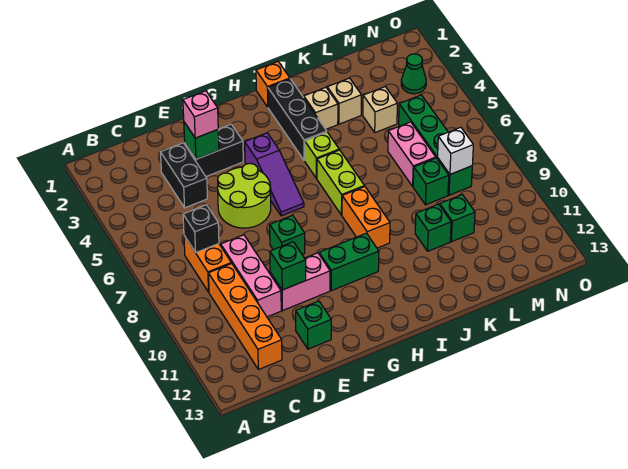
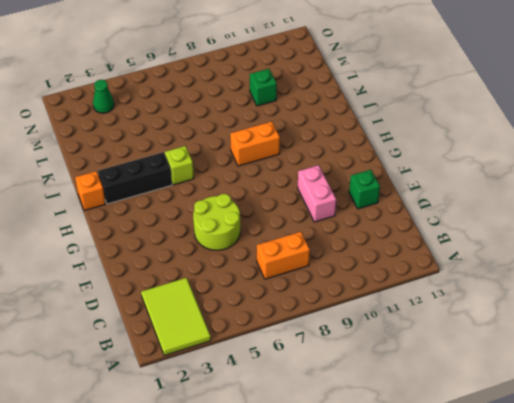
lime 2x3 tile [141,278,211,355] -> none
none -> orange 1x4 brick [208,263,282,370]
none -> black 1x2 brick [161,143,208,208]
none -> pink 1x3 brick [221,235,281,317]
none -> black 1x2 brick [185,124,243,176]

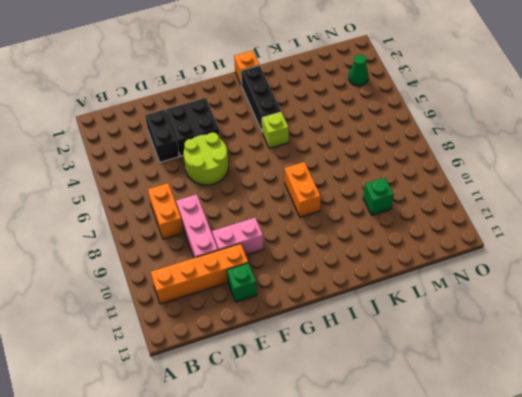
orange 1x4 brick [151,244,248,304] -> orange 1x4 brick turned to [208,263,282,370]
black 2x2 brick [166,98,220,156] -> black 1x2 brick [185,124,243,176]
none -> green 1x1 brick [270,215,305,255]
none -> purple 1x3 slope [245,133,304,216]
none -> green 1x2 brick [319,233,379,291]
none -> lime 1x2 brick [317,150,364,215]

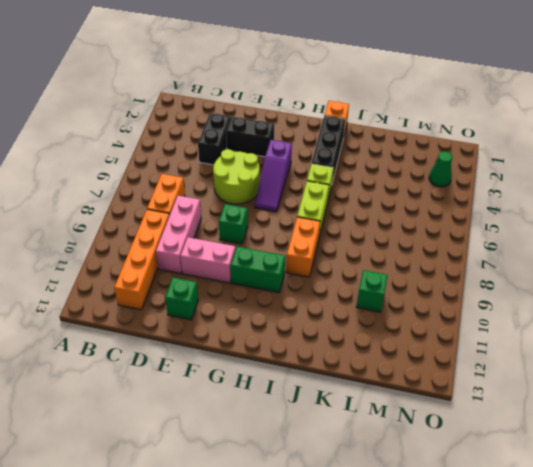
none -> tan 1x1 brick [304,87,338,129]
none -> tan 1x1 brick [327,78,361,124]
none -> green 1x1 brick [415,204,451,251]
none -> tan 1x1 brick [363,87,397,133]

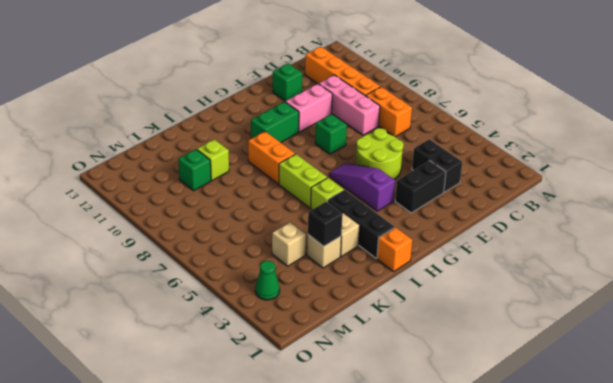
black 1x1 brick [308,202,343,246] -> black 1x1 brick moved to [183,205,219,252]
lime 1x1 brick [197,139,229,180] -> green 1x1 brick [415,204,451,251]
none -> pink 1x2 brick [388,122,436,186]
none -> green 1x1 brick [413,158,449,205]
none -> green 1x4 brick [399,95,472,195]
none -> green 1x1 brick [184,122,219,159]

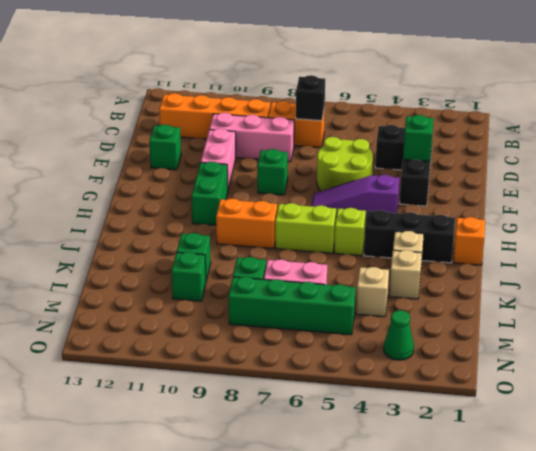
none -> green 1x1 brick [270,242,306,290]
none -> white 1x1 brick [438,127,473,174]
none -> pink 1x1 brick [183,91,218,138]

